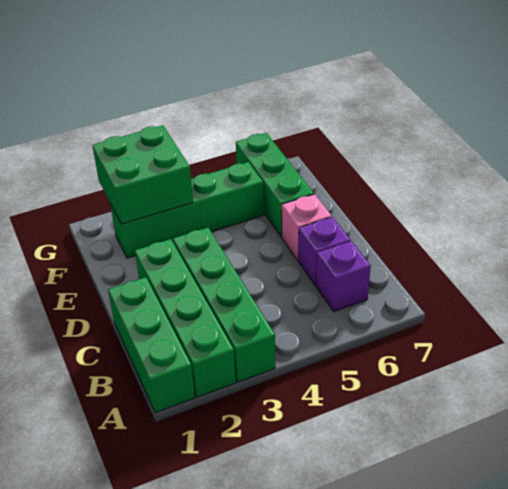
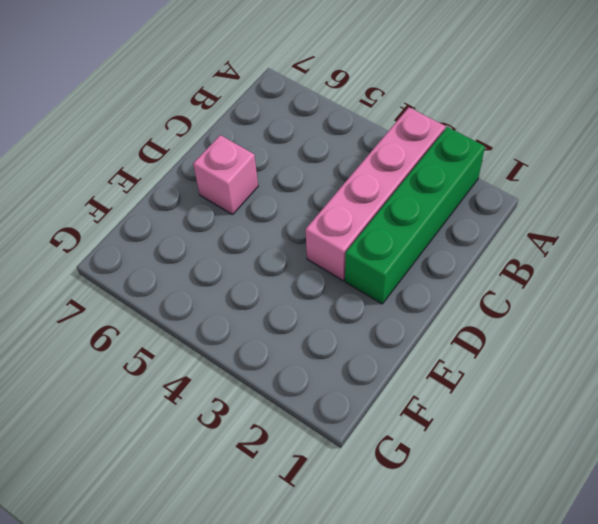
pink 1x4 brick [305,107,445,280] -> green 1x4 brick [173,228,275,382]
none -> green 1x3 brick [108,277,195,413]
none -> purple 1x1 brick [316,241,371,311]

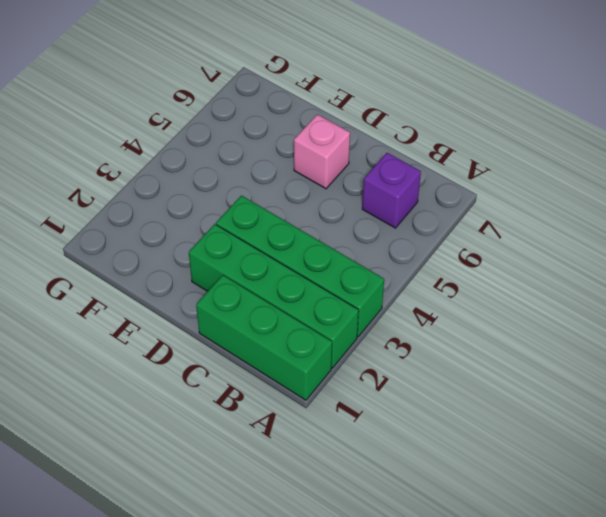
none -> purple 1x1 brick [298,217,351,285]
none -> green 1x3 brick [236,133,314,237]

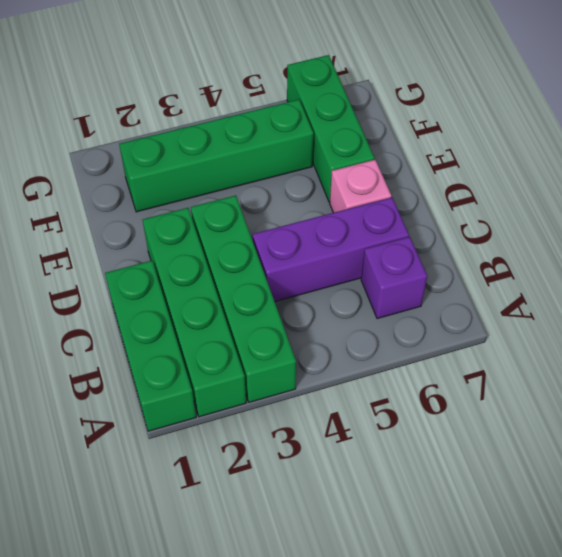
purple 1x3 brick [253,197,409,301] -> purple 1x1 brick [298,217,351,285]
none -> green 2x2 brick [93,126,193,224]

